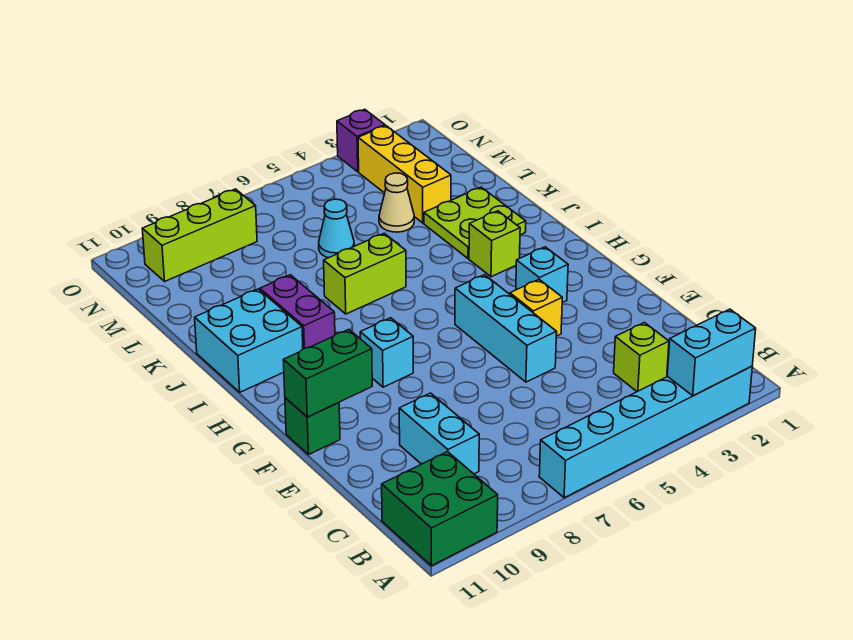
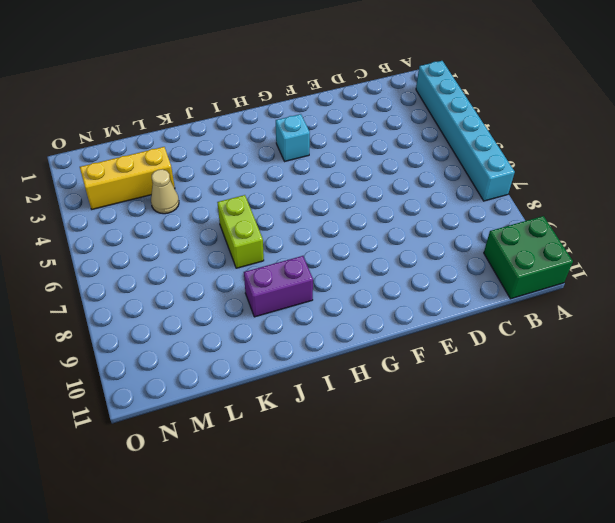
none -> lime 1x1 brick [614,323,669,392]
none -> cyan 1x2 brick [399,393,479,474]
none -> cyan 1x3 brick [455,275,557,382]

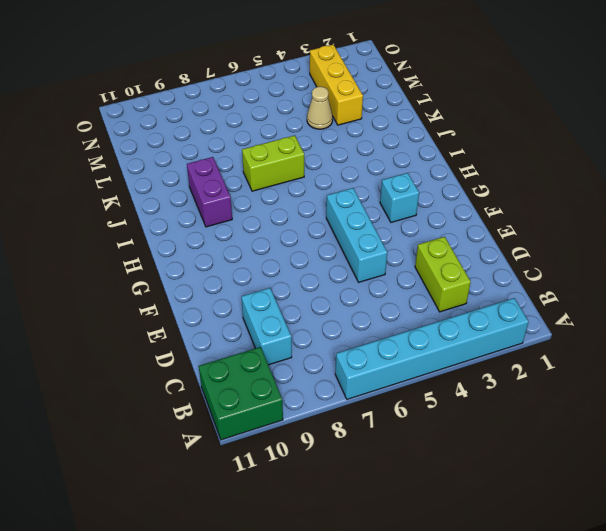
lime 1x2 brick [415,237,471,312] -> lime 1x1 brick [614,323,669,392]
none -> yellow 1x1 brick [510,280,562,336]
none -> green 1x1 brick [285,398,340,455]
none -> cyan 1x1 brick [360,318,413,387]

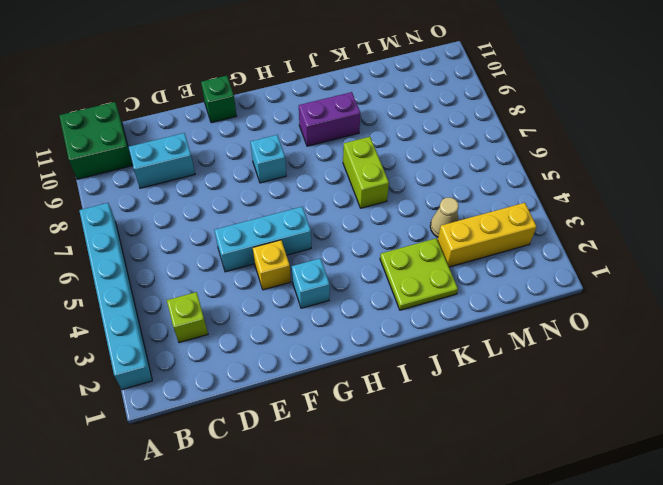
none -> lime 1x1 brick [469,211,520,277]
none -> cyan 2x2 brick [195,289,303,392]
none -> cyan 1x1 cone [319,199,354,258]

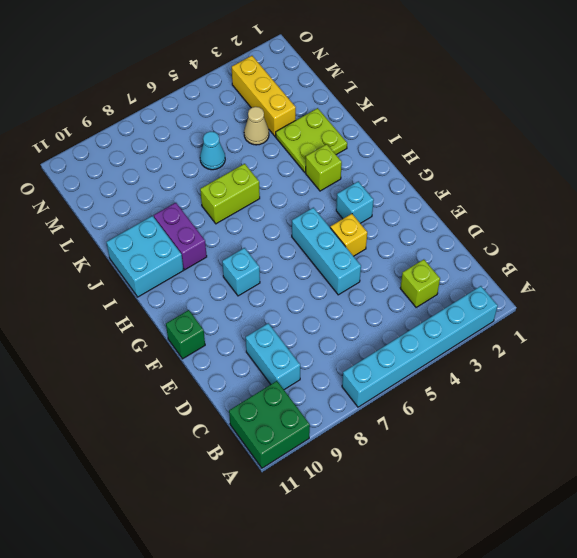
none -> lime 1x3 brick [142,189,257,281]
none -> purple 1x1 brick [337,109,385,172]
none -> cyan 1x2 brick [667,309,756,396]

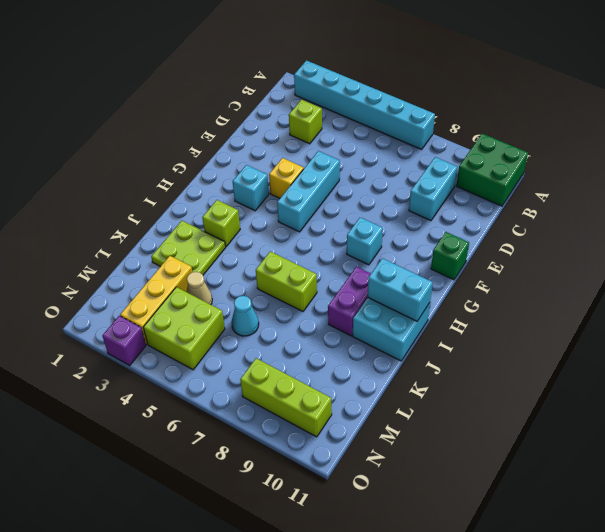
cyan 1x2 brick [368,258,433,321] -> cyan 1x2 brick moved to [667,309,756,396]
lime 2x2 brick [143,287,225,370] -> none
none -> green 1x2 brick [283,330,372,417]

